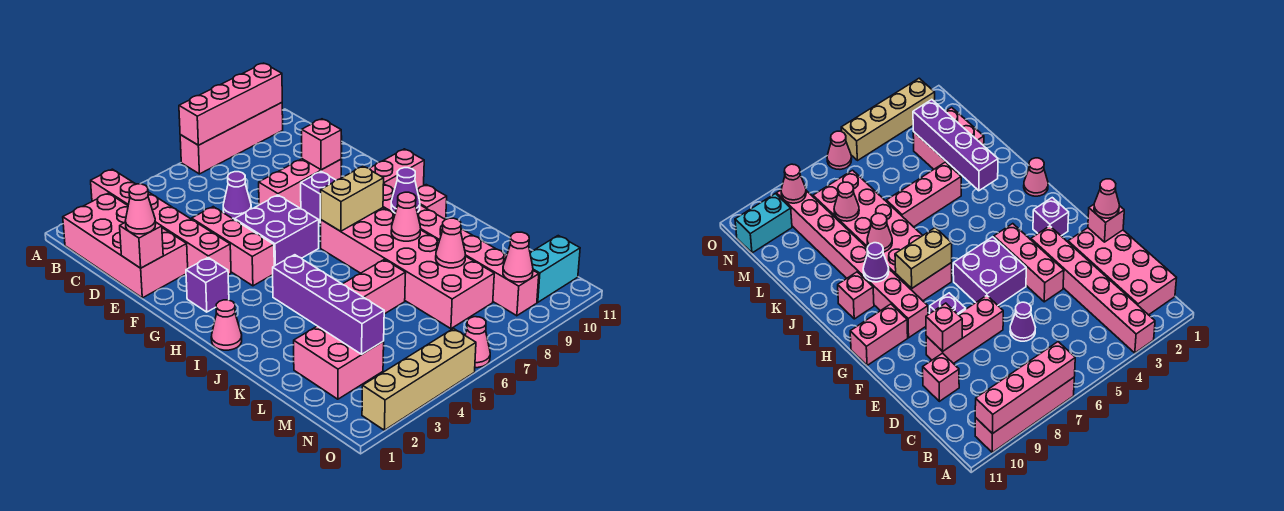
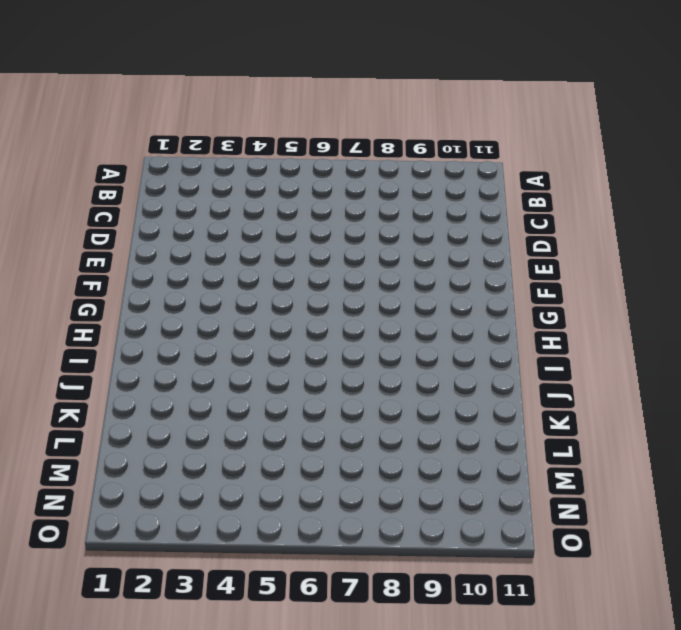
none -> pink 1x6 brick [91,169,231,275]
none -> pink 1x4 brick [180,103,283,174]
none -> pink 2x4 brick [63,193,188,298]
none -> purple 1x1 cone [223,172,251,219]

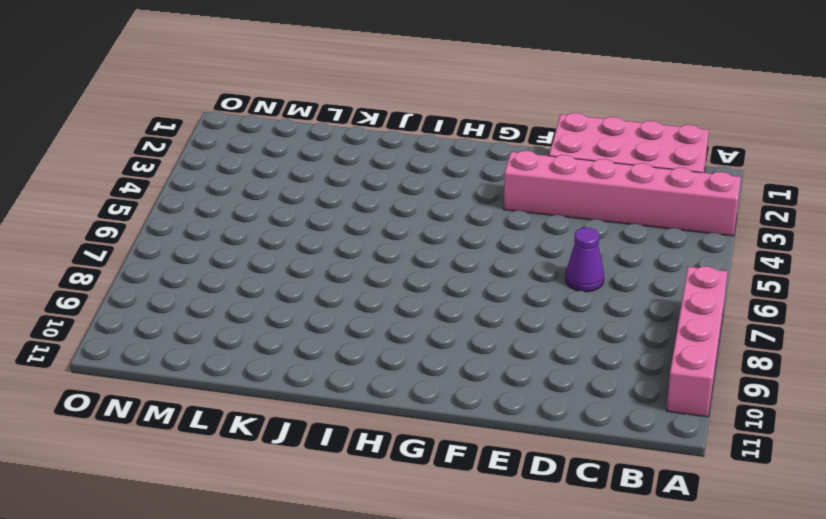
none -> pink 1x1 brick [923,353,959,401]
none -> pink 1x3 brick [192,207,274,286]
none -> pink 1x3 brick [259,159,341,209]
none -> purple 2x2 brick [235,195,319,266]

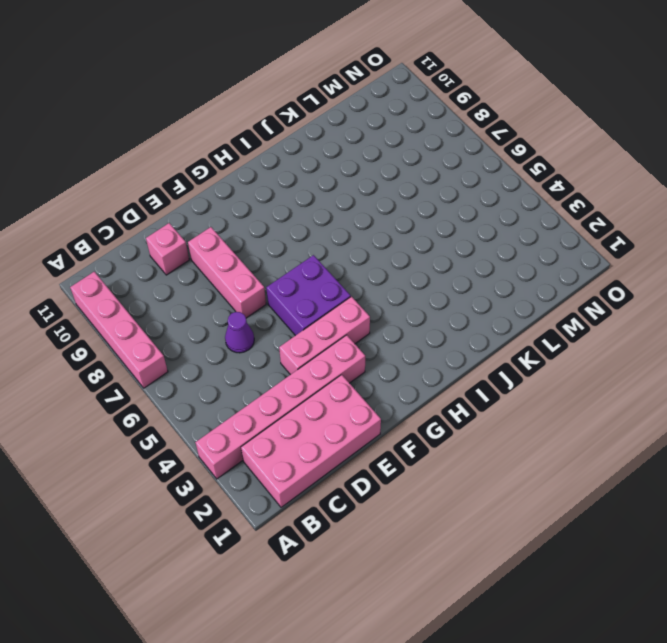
none -> purple 1x1 brick [301,172,335,223]
none -> purple 1x1 brick [186,258,229,312]
none -> pink 1x8 brick [383,184,539,316]
none -> pink 1x2 brick [369,149,424,190]

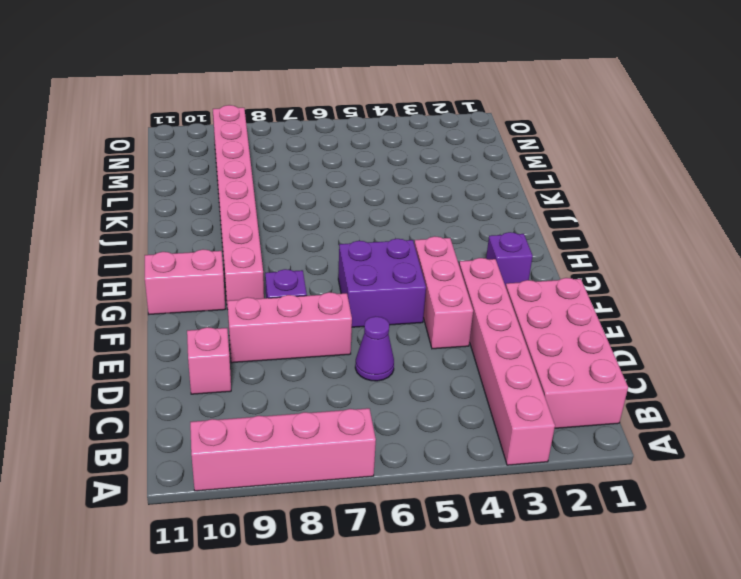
none -> pink 2x6 brick [321,208,494,329]
none -> pink 1x1 cone [211,300,242,350]
none -> pink 1x1 brick [417,185,447,220]
none -> pink 1x3 brick [343,259,406,314]

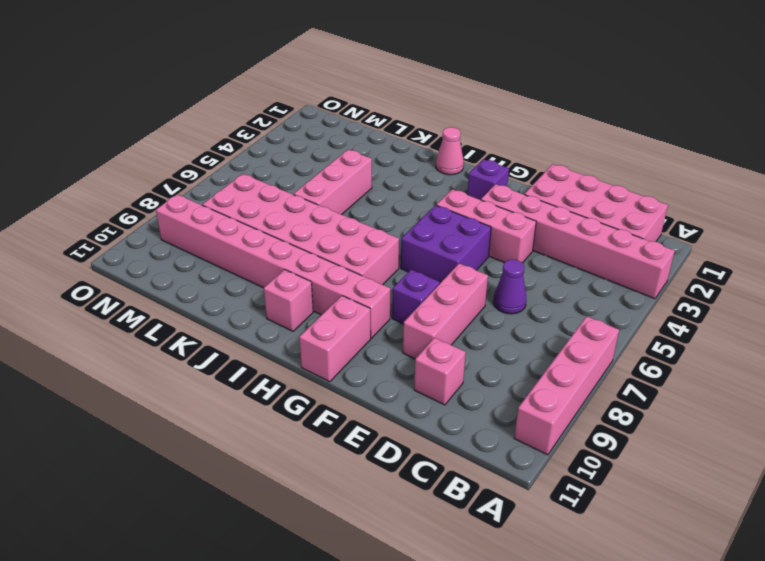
none -> pink 2x2 brick [294,326,384,399]
none -> cyan 1x2 brick [530,236,580,302]
none -> tan 1x4 brick [362,329,476,430]
none -> pink 1x1 cone [465,317,490,368]

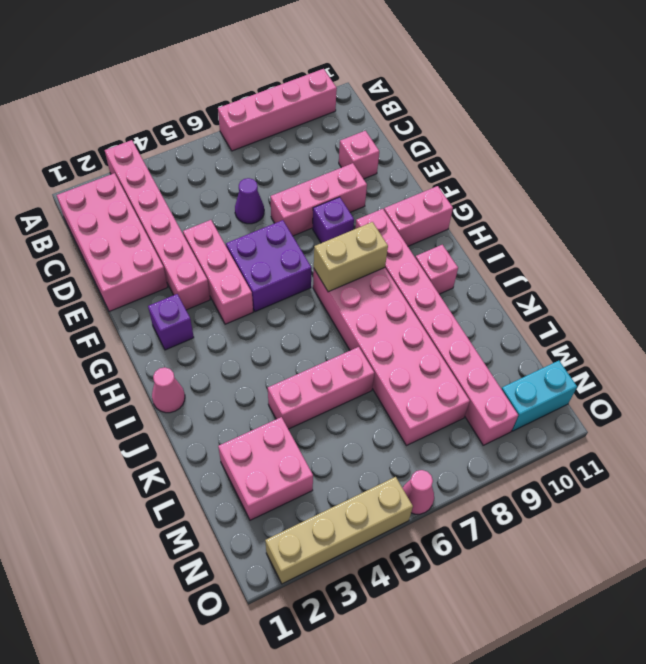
none -> pink 1x4 brick [179,63,282,145]
none -> pink 1x1 brick [120,222,163,268]
none -> pink 1x1 brick [302,119,341,170]
none -> purple 1x1 cone [391,168,420,213]

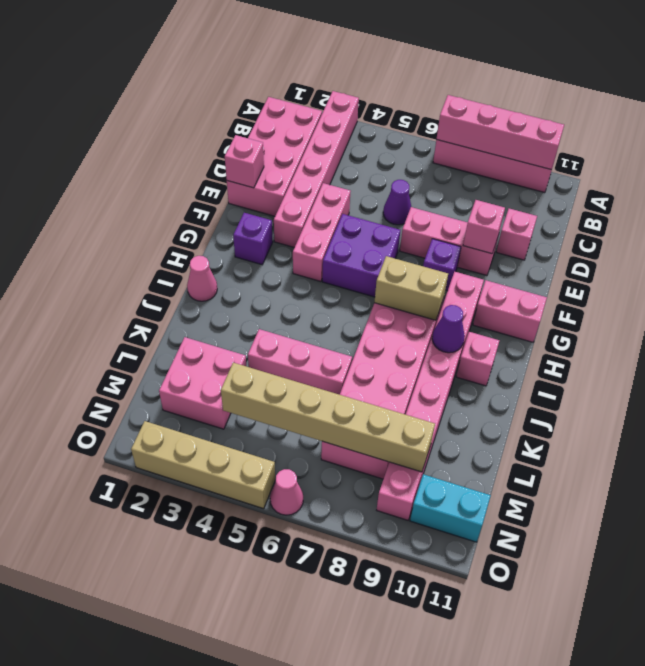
tan 1x6 brick [221,363,435,472] -> none
none -> purple 1x4 brick [273,255,384,354]
none -> pink 1x1 cone [391,192,421,241]
none -> pink 1x1 cone [436,218,465,268]
none -> pink 1x1 cone [503,232,533,282]

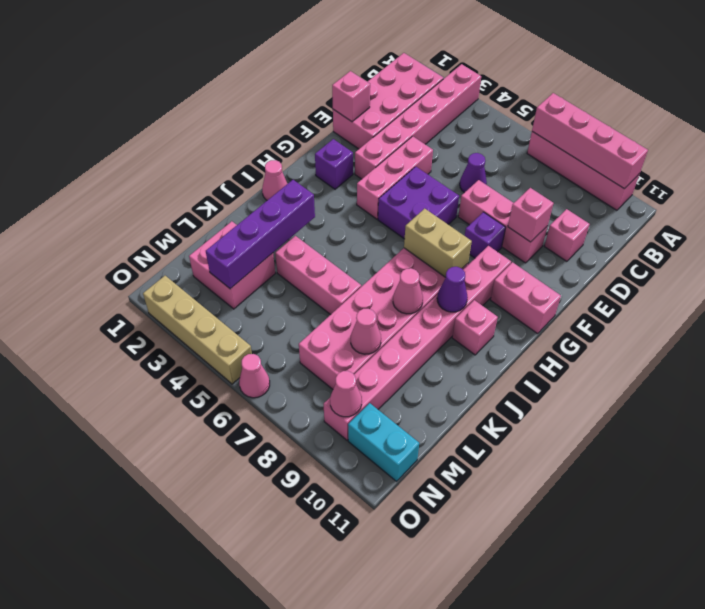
none -> pink 1x1 cone [125,184,156,234]

